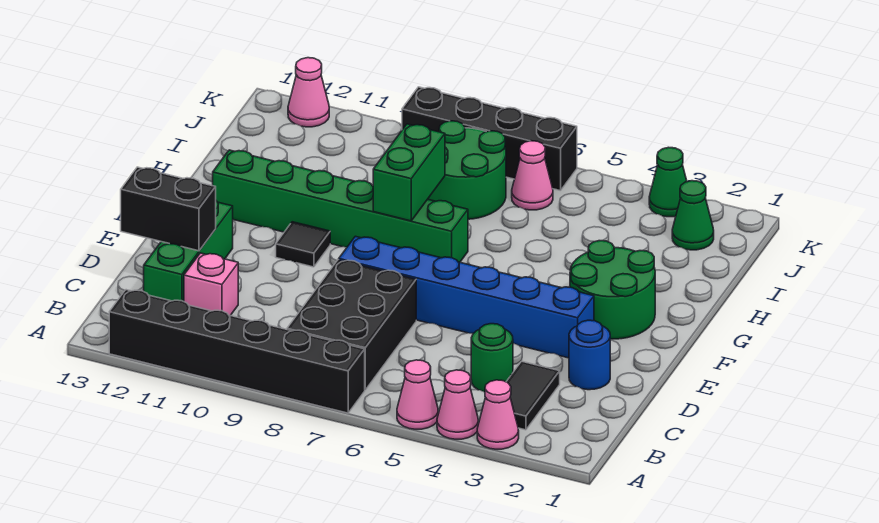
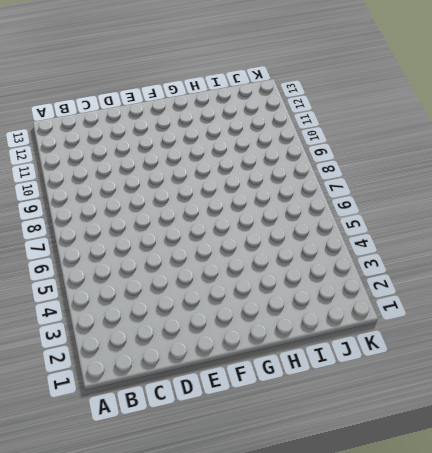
none -> pink 1x1 cone [477,380,519,449]
none -> pink 1x1 cone [437,370,478,439]
none -> pink 1x1 cone [397,360,438,429]

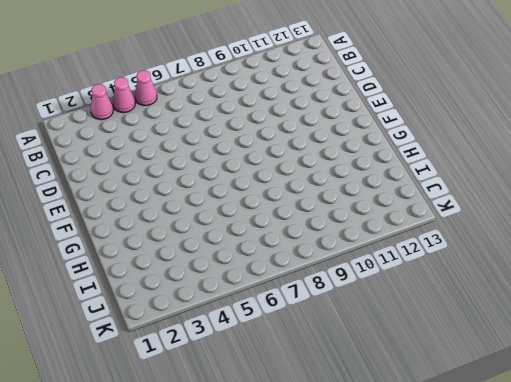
none -> black 1x6 brick [109,290,365,413]
none -> black 1x2 tile [506,361,560,430]
none -> black 2x3 brick [287,260,416,390]

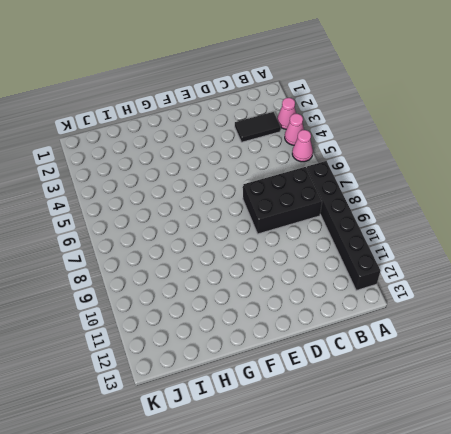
none -> green 1x1 round brick [471,324,513,392]
none -> pink 1x1 brick [184,253,238,315]
none -> green 1x3 brick [144,201,233,302]

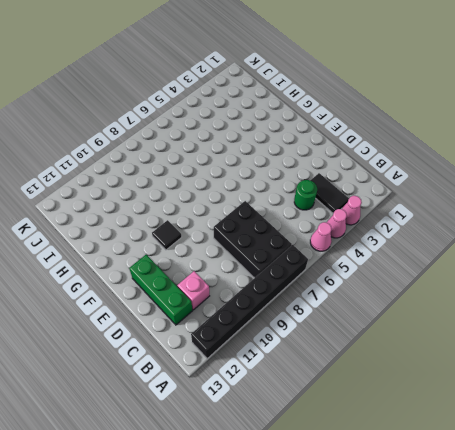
none -> blue 1x1 round brick [569,320,610,390]
none -> blue 1x6 brick [339,236,594,358]
none -> green 2x2 round brick [570,241,655,339]

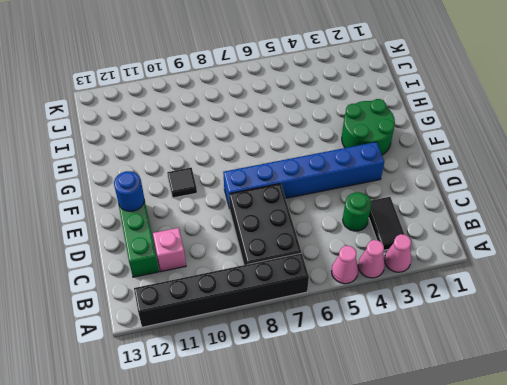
blue 1x1 round brick [114,171,144,211] -> blue 1x1 round brick moved to [569,320,610,390]
none -> green 1x6 brick [213,150,468,262]
none -> green 2x2 round brick [428,121,506,219]
none -> green 1x1 cone [672,181,714,250]

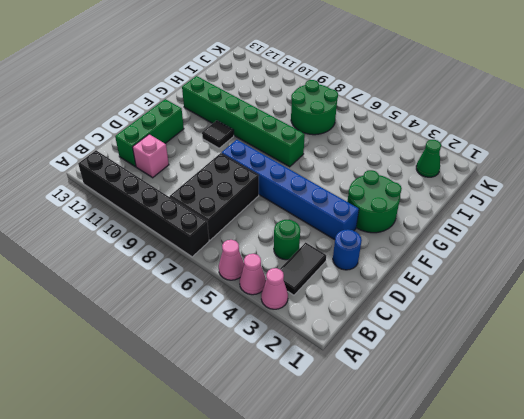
none -> pink 1x1 cone [512,141,553,210]
none -> green 1x1 cone [649,147,687,217]
none -> black 1x4 brick [402,87,577,191]

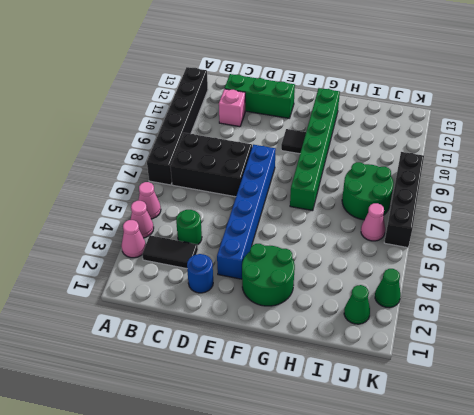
none -> pink 1x1 cone [288,58,329,127]
none -> black 1x2 brick [121,167,216,251]
none -> green 1x2 brick [373,124,445,221]

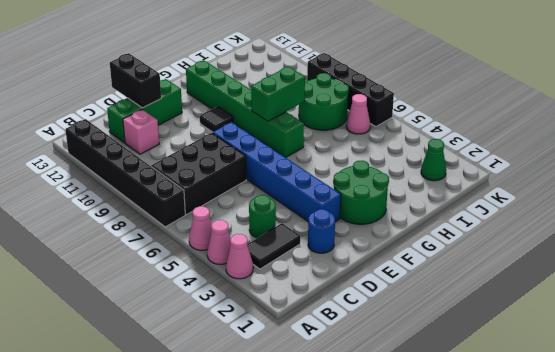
none -> green 1x1 cone [649,147,687,217]
none -> pink 1x1 cone [288,58,329,127]

